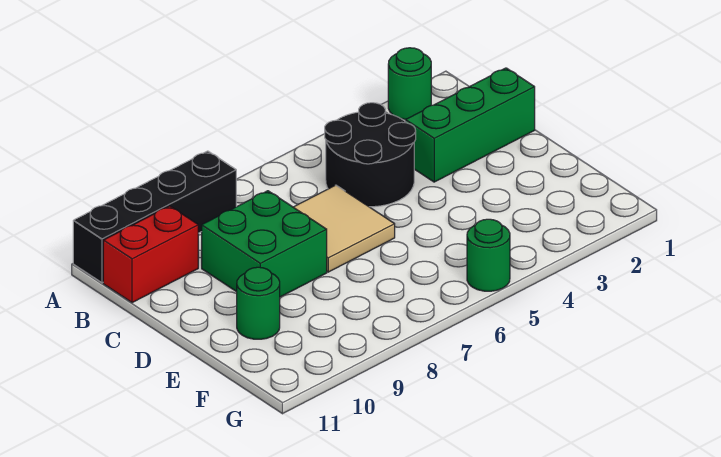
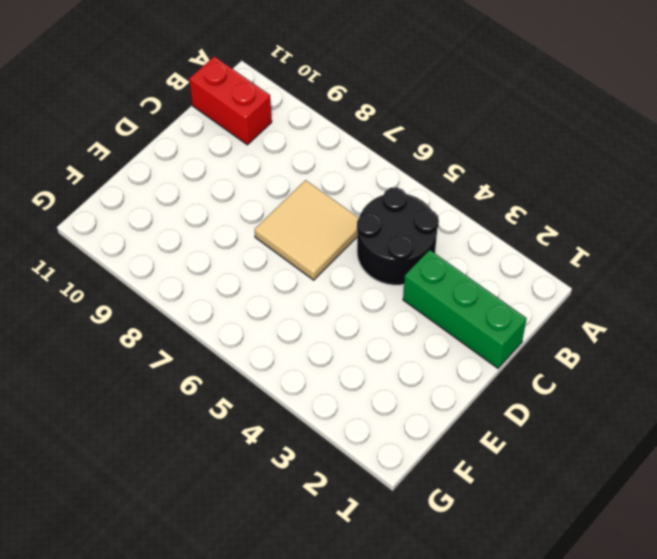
none -> green 1x1 round brick [388,48,431,120]
none -> black 1x4 brick [73,151,236,283]

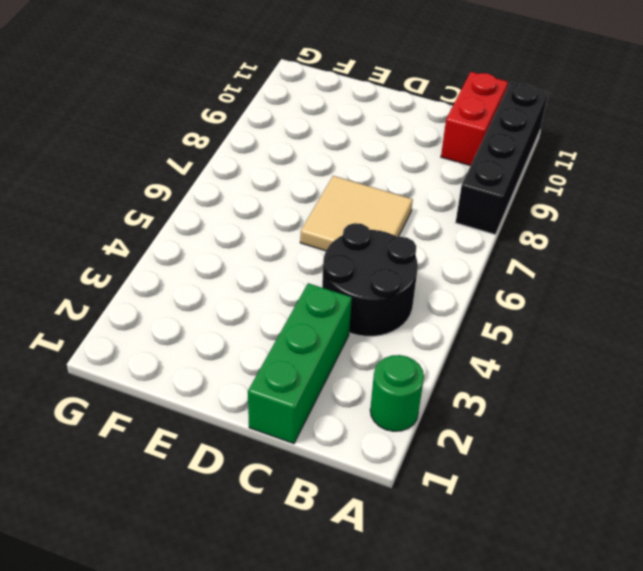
none -> green 2x2 brick [202,191,327,297]
none -> green 1x1 round brick [237,267,280,339]

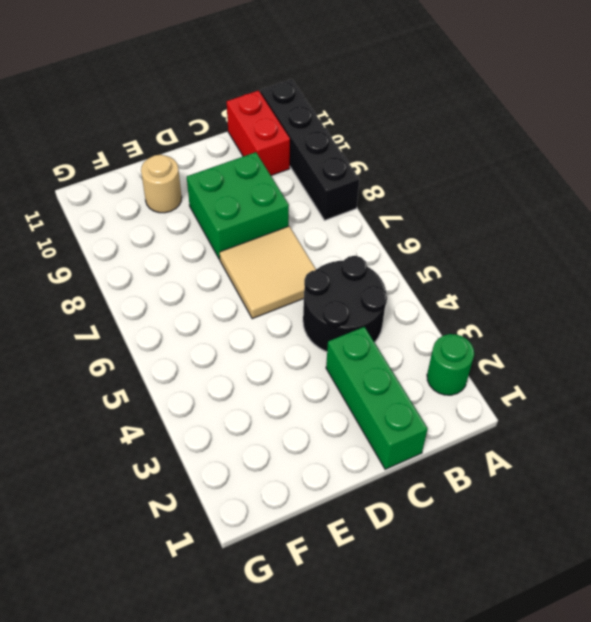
tan 1x1 round brick [141,155,182,213] -> green 1x1 round brick [237,267,280,339]
none -> green 1x1 round brick [467,219,510,291]

